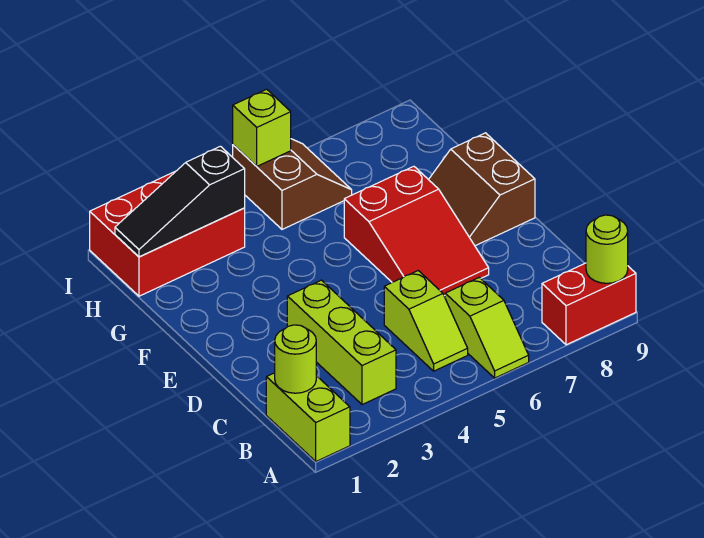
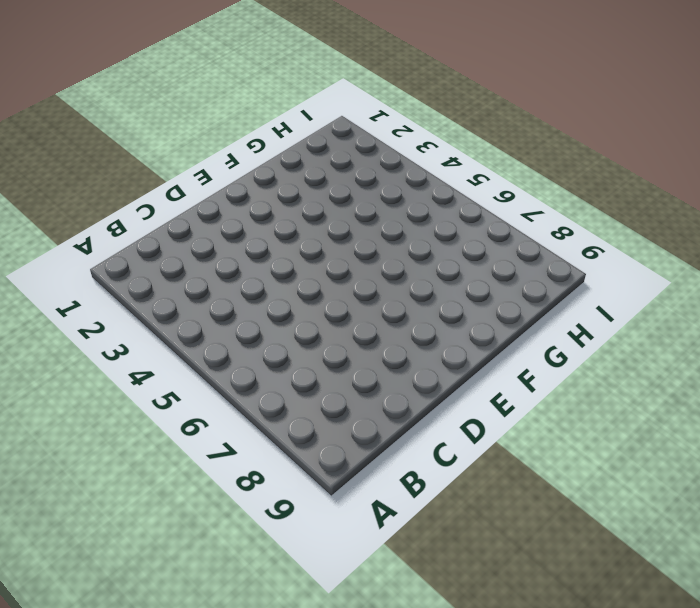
none -> lime 1x2 brick [266,373,350,461]
none -> lime 1x2 slope [445,277,529,378]
none -> red 1x2 brick [542,263,636,345]

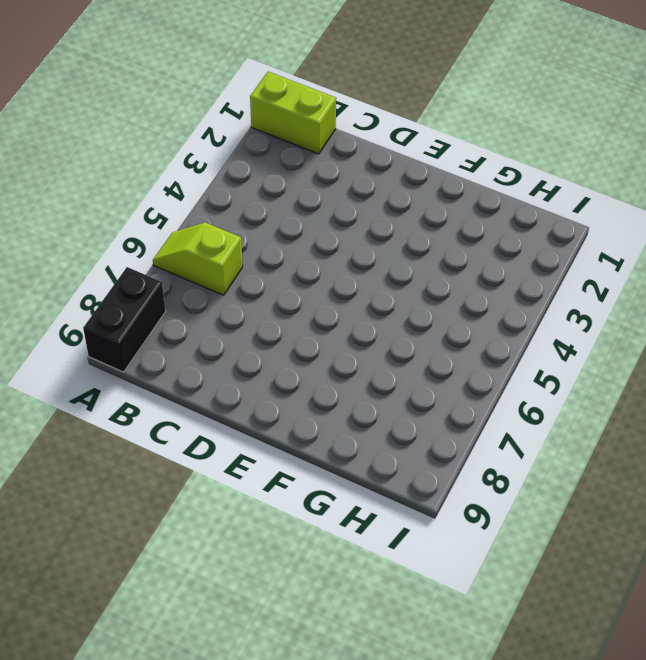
black 1x2 brick [83,267,166,372] -> red 1x2 brick [542,263,636,345]
none -> lime 1x3 brick [287,280,396,405]
none -> lime 1x2 slope [384,271,468,371]
none -> red 2x3 slope [344,166,489,296]

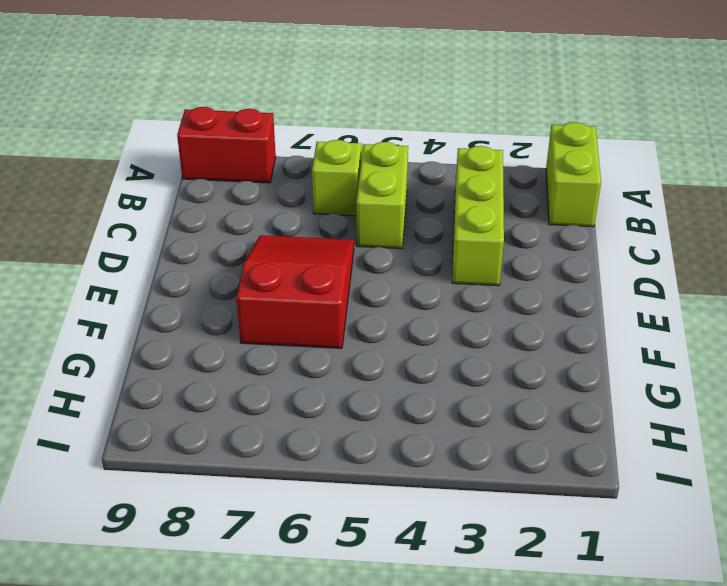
lime 1x2 brick [356,142,408,249] -> lime 1x2 slope [384,271,468,371]
none -> brown 2x2 slope [429,133,535,246]
none -> red 2x3 brick [90,171,245,296]
none -> brown 2x2 slope [233,139,352,229]

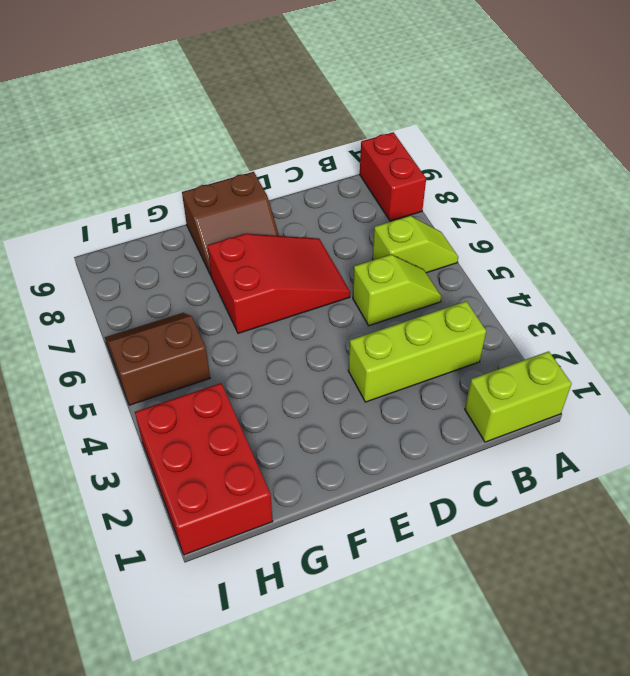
none -> lime 1x1 round brick [586,215,628,283]
none -> lime 1x1 round brick [275,325,316,393]
none -> black 1x3 slope [115,146,245,257]

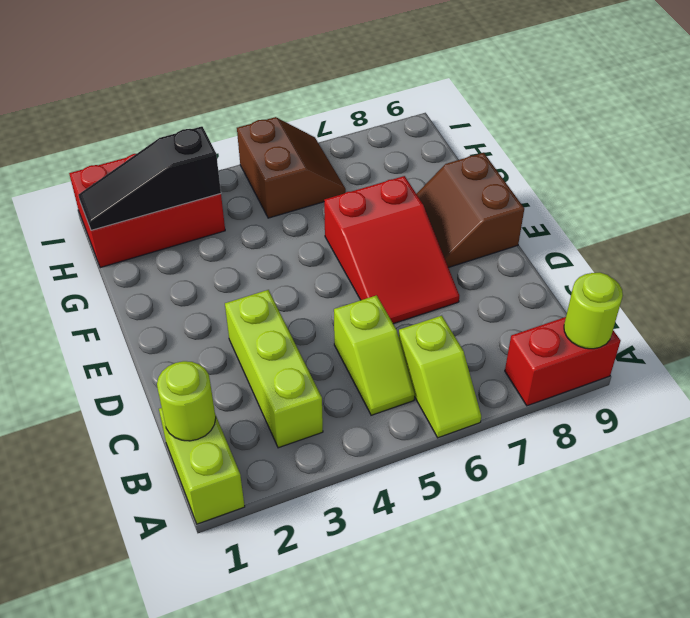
none -> lime 1x1 brick [233,89,291,166]

